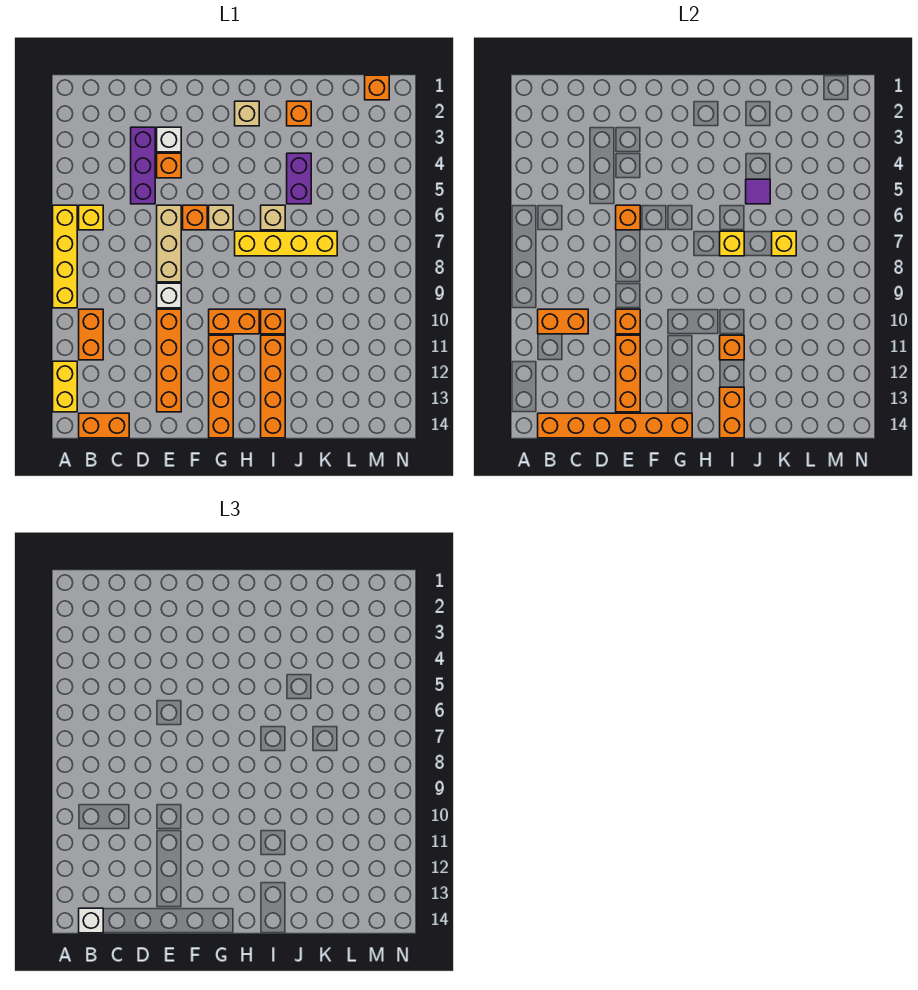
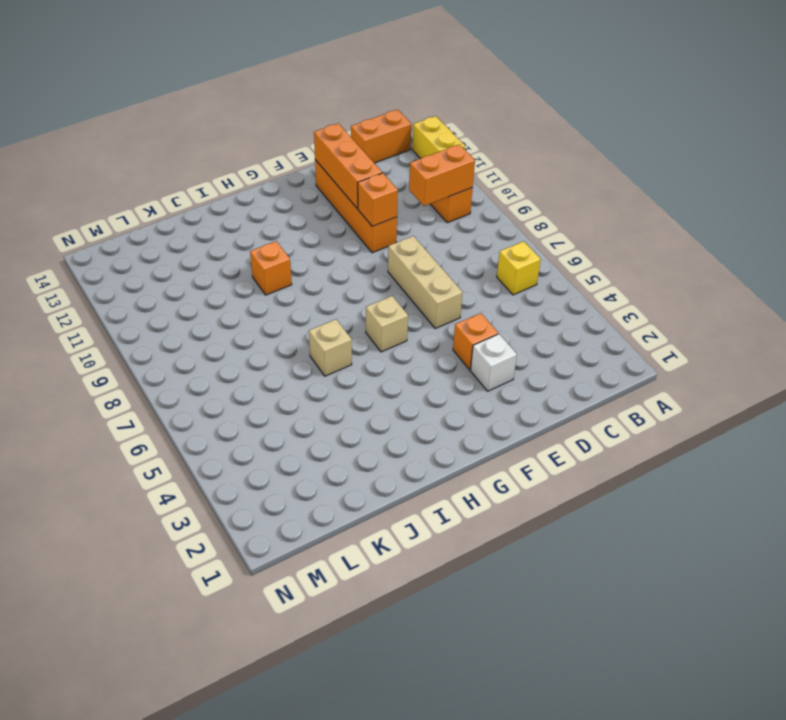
none -> yellow 1x4 brick [53,205,77,308]
none -> purple 1x3 brick [131,127,155,204]
none -> white 1x1 brick [157,283,181,308]
none -> orange 1x1 brick [183,205,207,230]

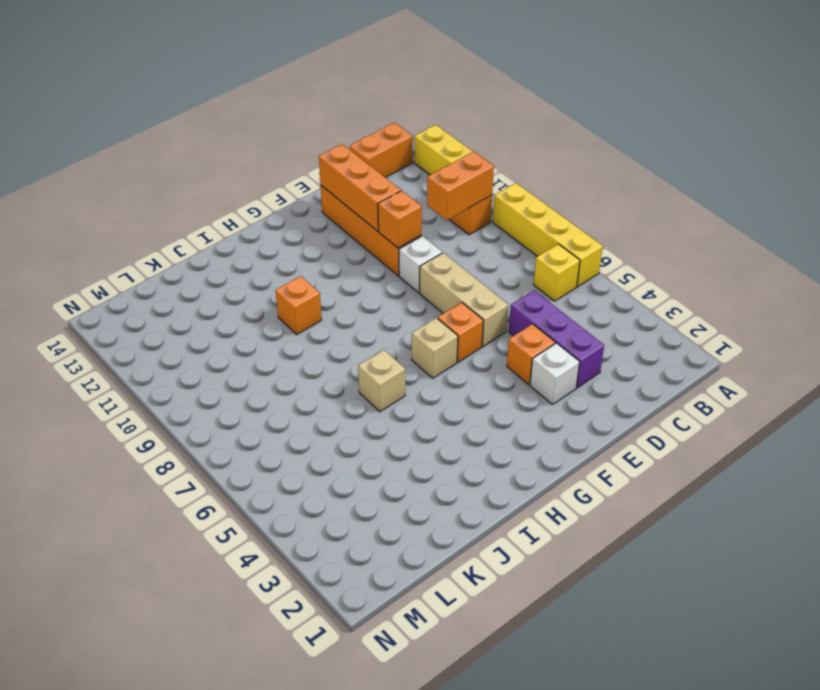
none -> orange 1x2 brick [209,309,259,334]
none -> orange 1x4 brick [209,335,233,438]
none -> tan 1x1 brick [235,101,259,126]
none -> yellow 1x4 brick [235,231,337,256]

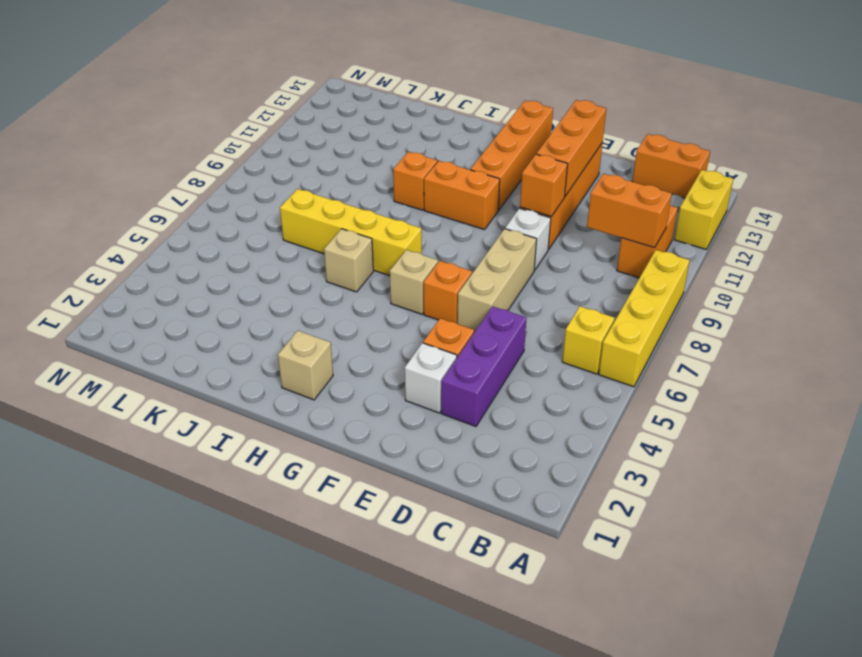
none -> orange 1x4 brick [261,335,285,438]
none -> orange 1x1 brick [287,101,311,126]
none -> purple 1x2 brick [287,153,311,204]
none -> orange 1x1 brick [365,75,389,100]

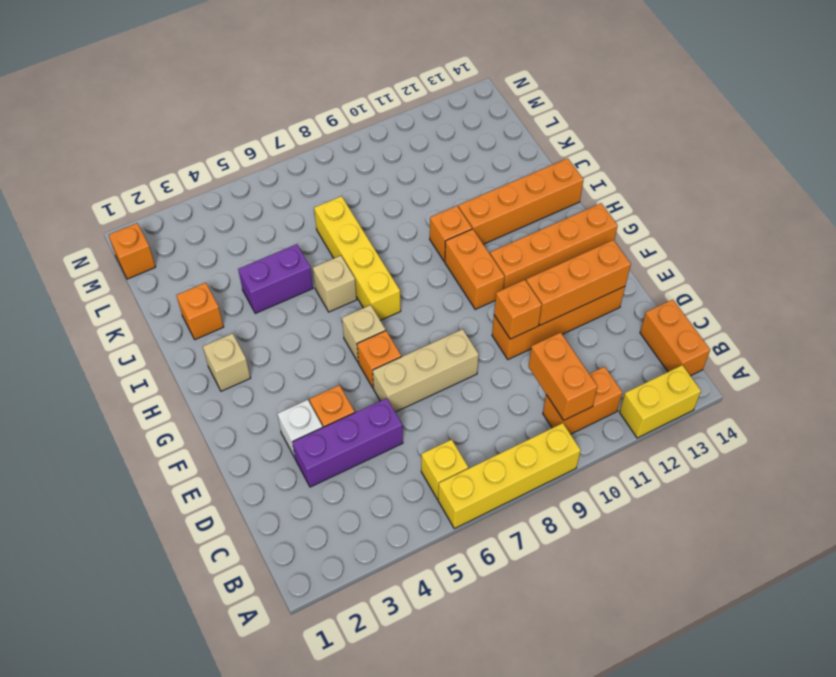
none -> white 1x1 brick [157,283,181,308]
none -> orange 1x6 brick [538,413,692,438]
none -> orange 1x1 brick [616,205,640,230]
none -> yellow 1x1 brick [720,231,744,256]

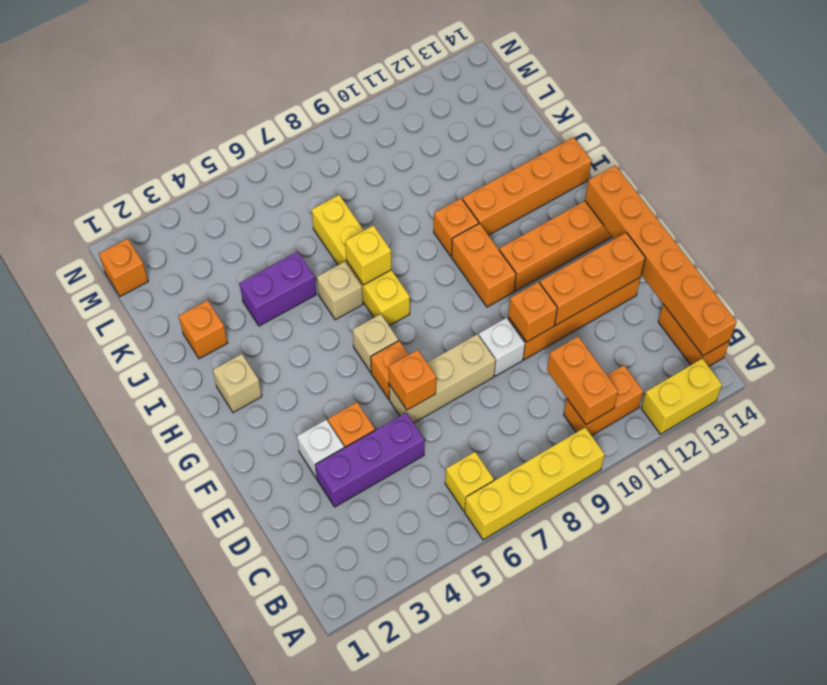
none -> orange 1x1 brick [720,335,744,360]
none -> orange 1x2 brick [720,387,744,438]
none -> purple 1x1 tile [746,179,770,204]
none -> yellow 1x1 brick [772,231,796,256]

